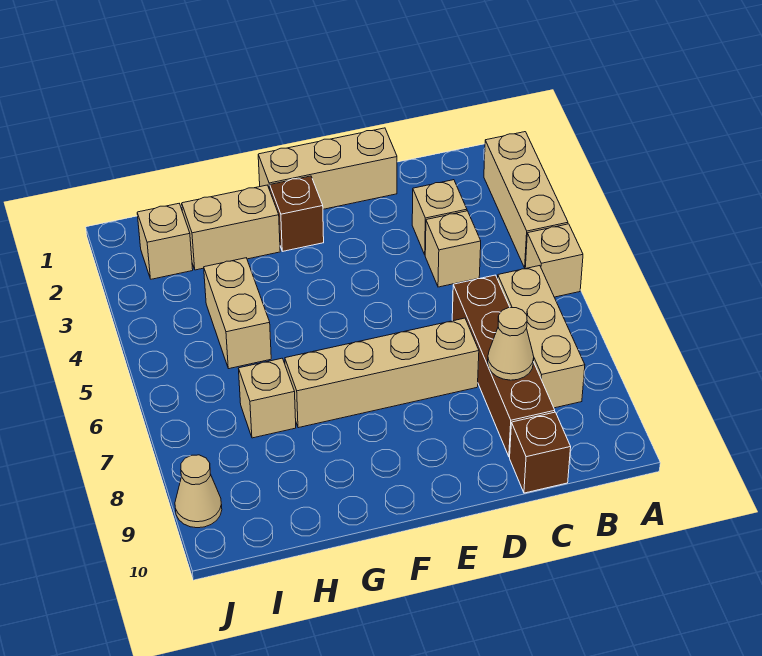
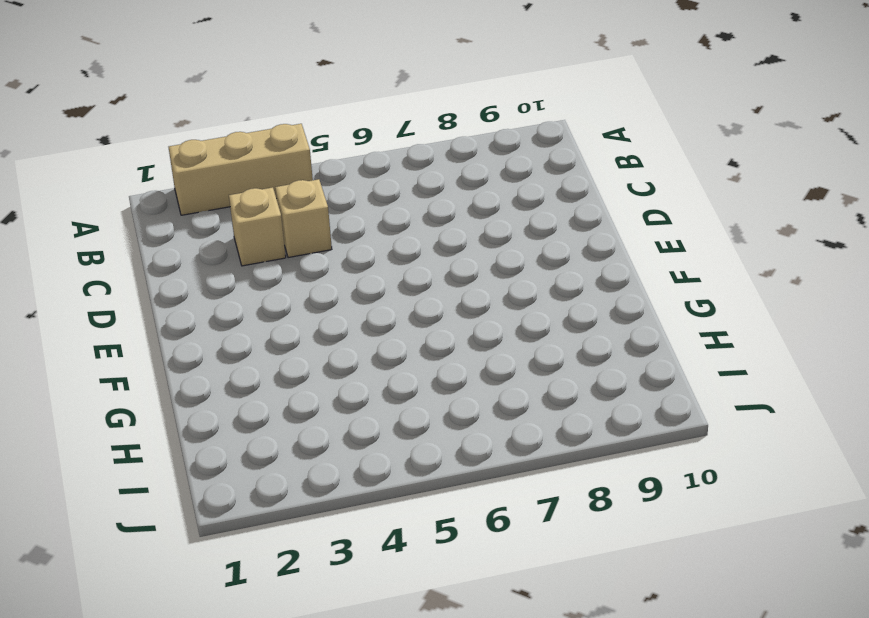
none -> tan 1x1 brick [525,224,583,297]
none -> tan 1x3 brick [498,266,585,408]
none -> brown 1x4 brick [452,275,555,457]

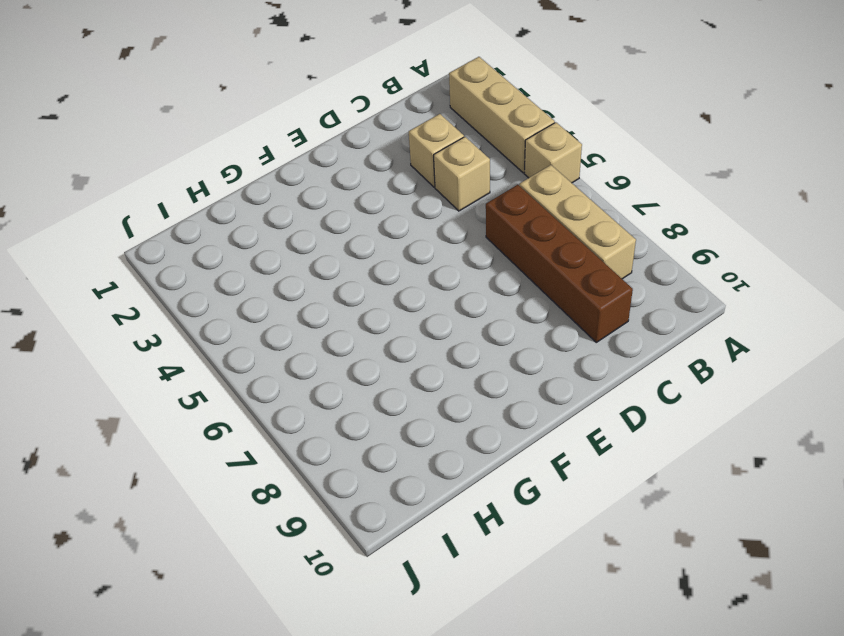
none -> brown 1x1 brick [510,412,571,493]
none -> tan 1x3 brick [258,128,397,209]
none -> tan 1x4 brick [285,318,479,428]

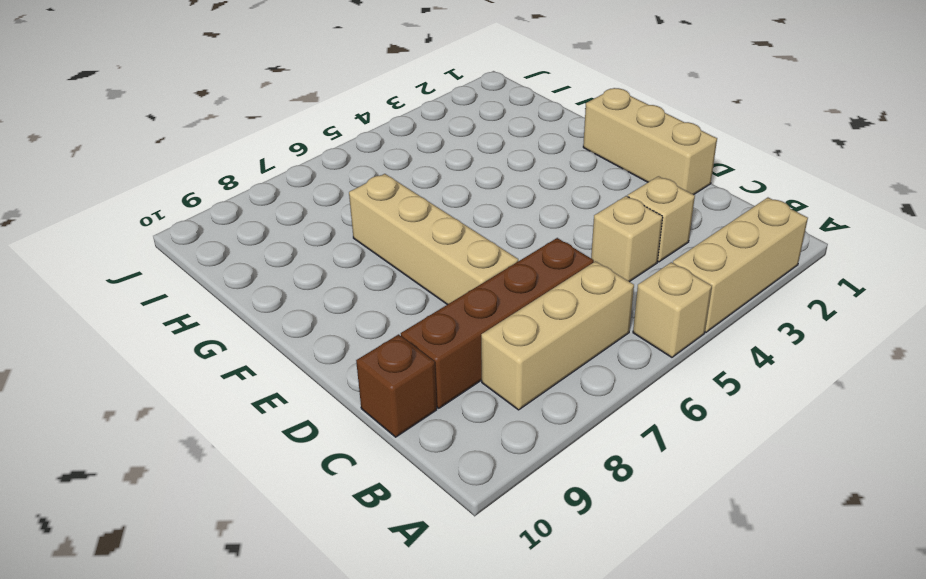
none -> brown 1x1 brick [270,176,324,251]
none -> tan 1x2 brick [182,185,280,270]
none -> tan 1x2 brick [204,258,271,369]

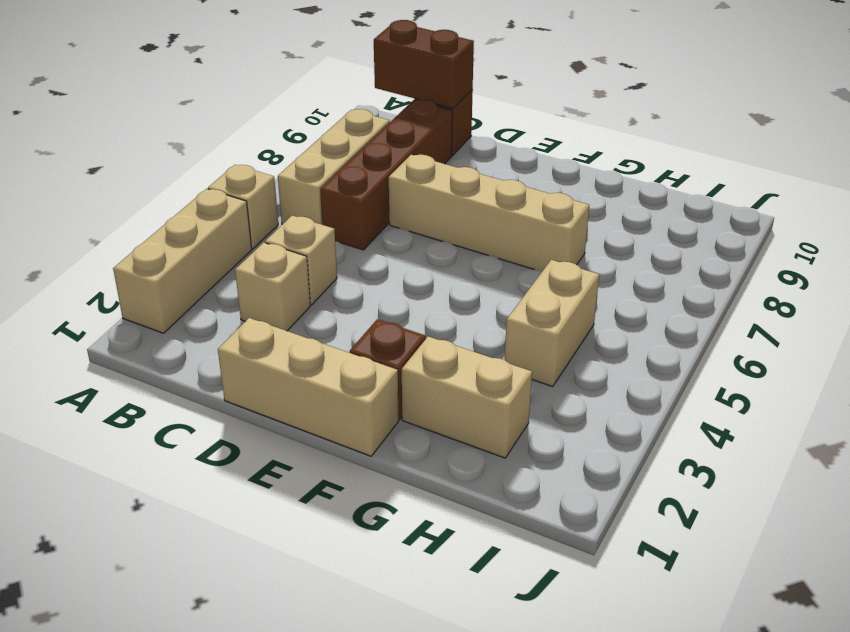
brown 1x2 brick [374,20,474,109] -> none
none -> tan 1x1 brick [239,358,296,438]
none -> tan 1x1 brick [137,204,193,279]
none -> tan 1x1 cone [175,455,222,528]

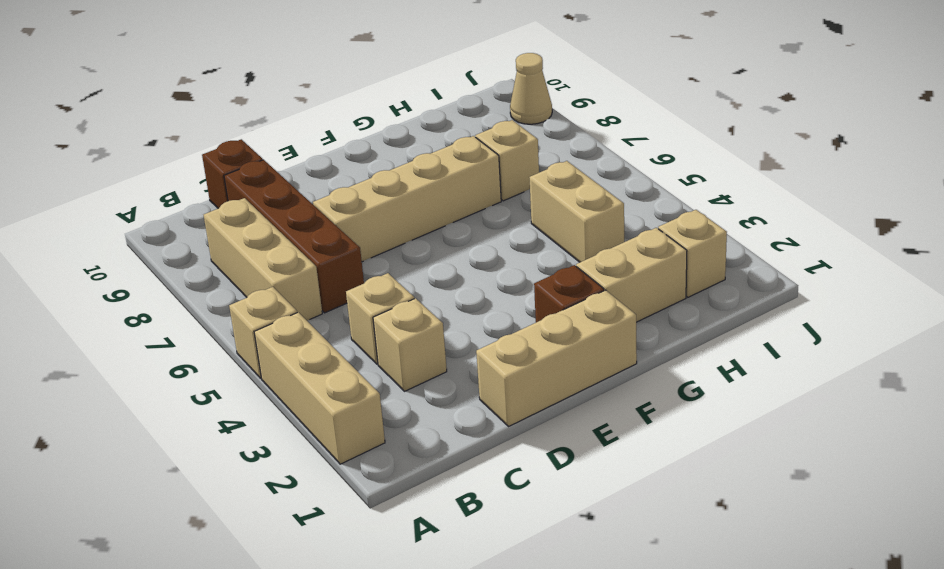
none -> tan 1x1 cone [488,308,534,380]

